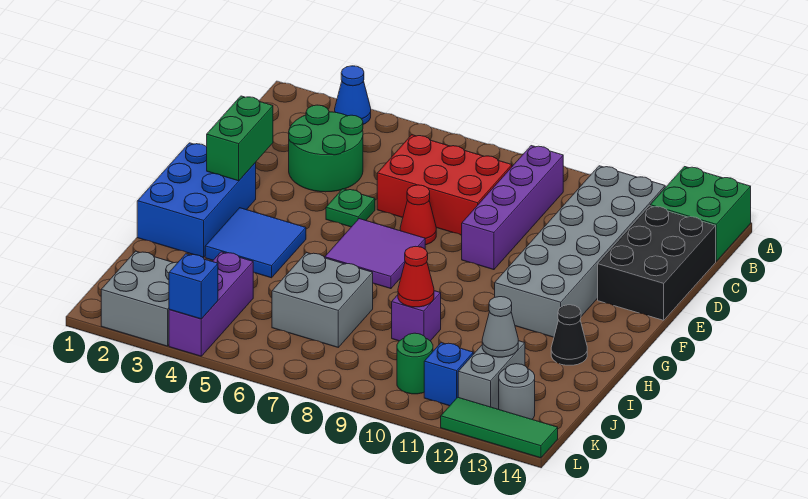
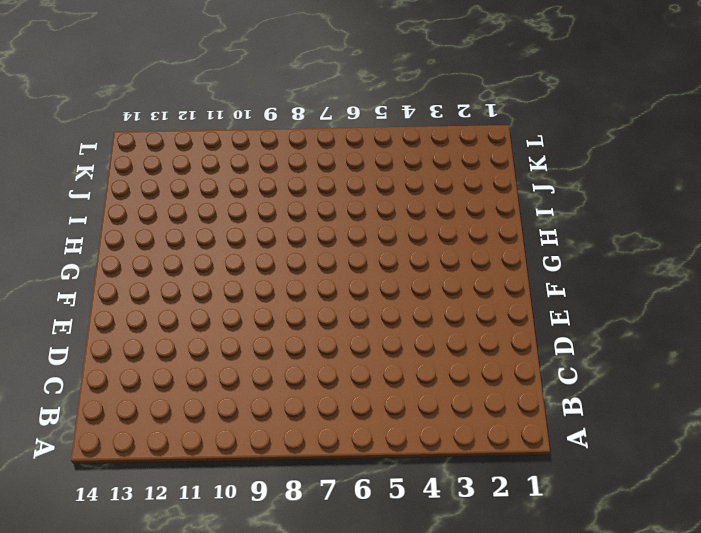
none -> blue 1x1 cone [335,66,371,124]
none -> green 2x2 brick [650,167,751,261]
none -> purple 1x4 brick [462,146,563,270]

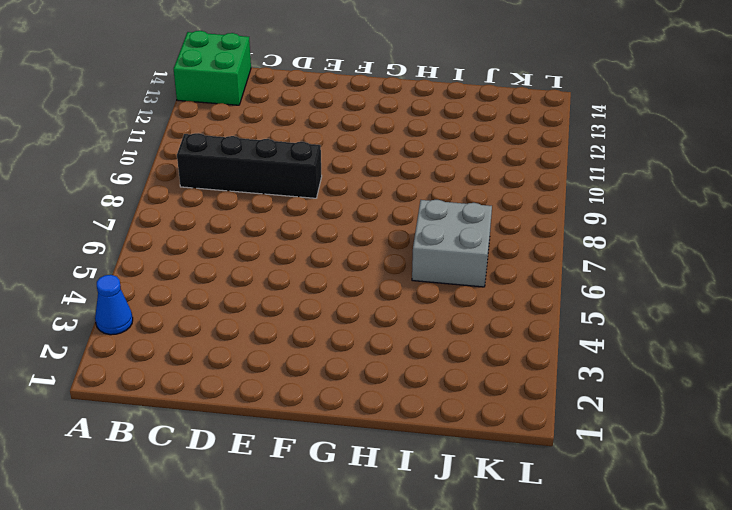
black 1x4 brick [177,133,322,198] -> purple 1x4 brick [462,146,563,270]
none -> grey 2x6 brick [495,166,665,337]
none -> green 2x2 round brick [289,105,363,192]
none -> red 2x3 brick [377,135,512,235]

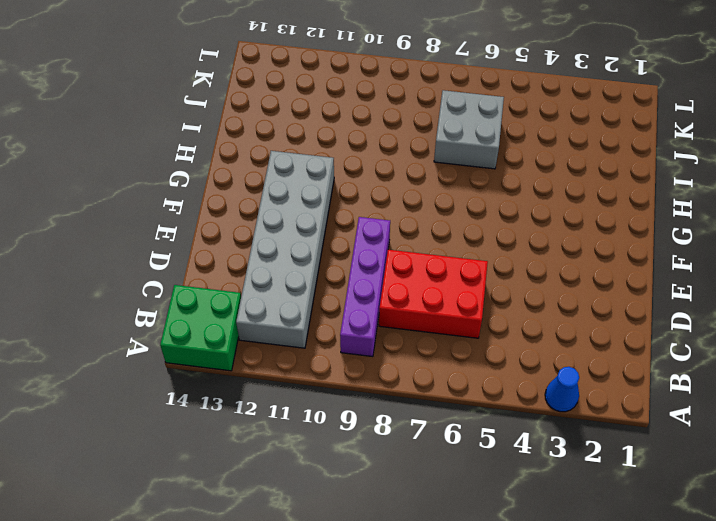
none -> green 2x2 round brick [289,105,363,192]
none -> black 2x3 brick [598,206,716,320]
none -> green 1x1 plate [326,189,375,227]

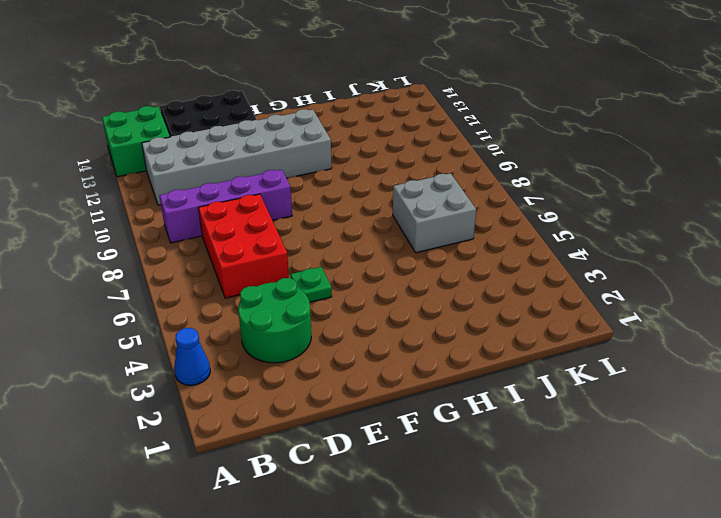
none -> red 1x1 cone [400,185,436,245]
none -> blue 2x3 brick [137,143,256,258]
none -> purple 2x2 tile [325,219,425,289]

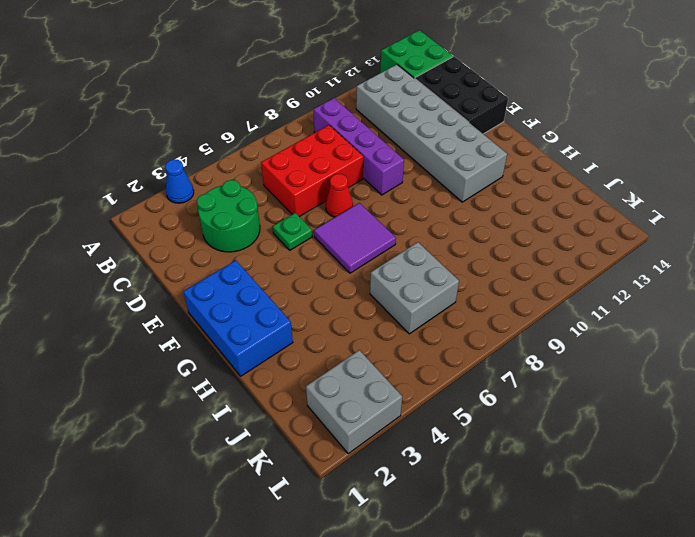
none -> blue 2x2 tile [205,208,306,278]
none -> black 1x1 cone [551,305,587,365]
none -> purple 1x1 brick [392,291,441,341]

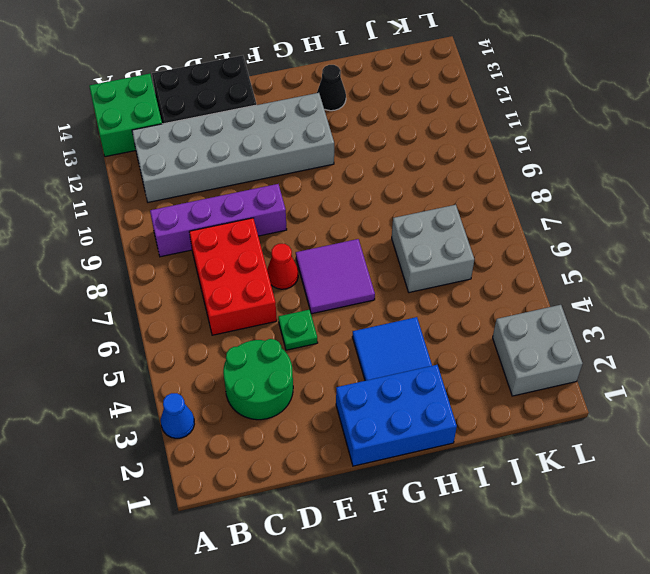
none -> purple 1x1 brick [392,291,441,341]
none -> purple 1x3 brick [169,252,253,356]
none -> grey 1x2 brick [458,341,525,409]

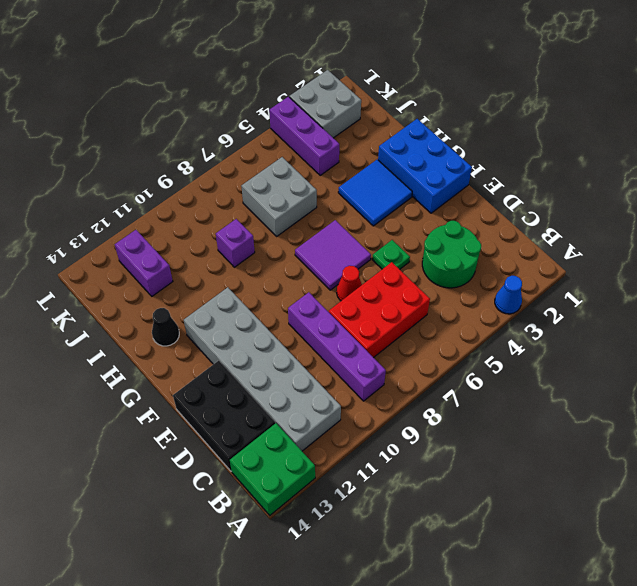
purple 1x2 brick [115,230,173,296] -> grey 1x2 brick [458,341,525,409]
none -> green 1x1 round brick [397,333,433,394]
none -> blue 1x1 brick [424,343,473,406]
none -> grey 1x1 round brick [499,364,535,419]

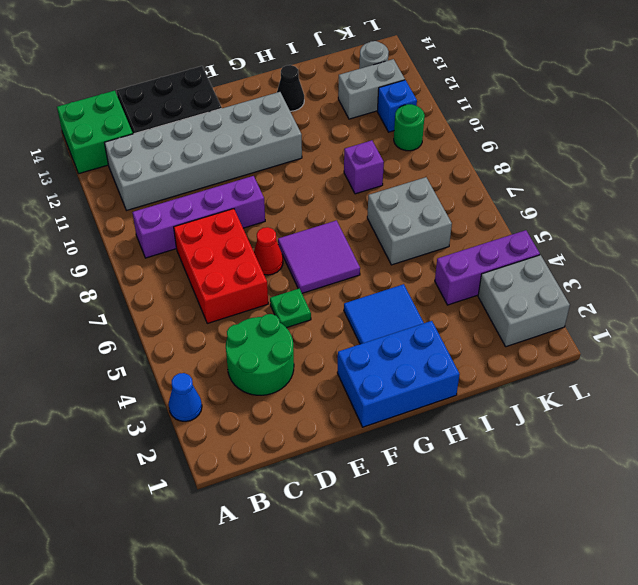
none -> green 1x3 tile [441,397,558,458]
none -> green 1x2 brick [207,96,273,181]
none -> red 1x1 cone [398,246,434,307]

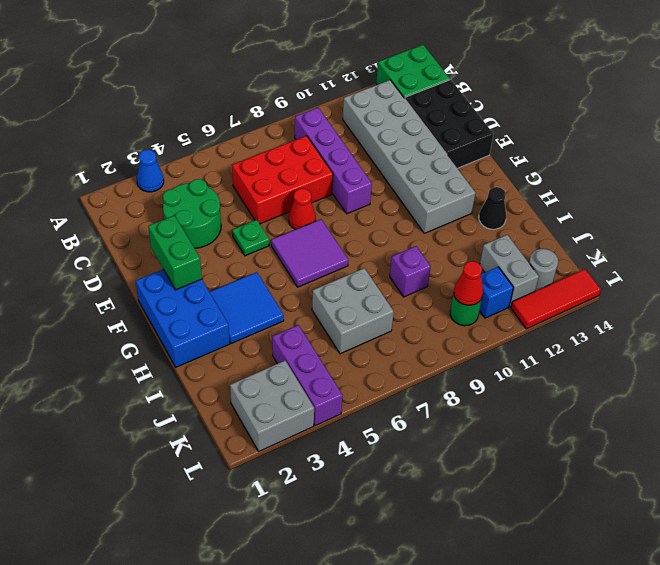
red 1x1 cone [454,261,483,305] -> red 1x1 cone moved to [398,246,434,307]
red 1x3 tile [511,269,601,329] -> green 1x3 tile [441,397,558,458]
none -> grey 1x1 cone [482,297,518,357]
none -> blue 1x1 brick [169,254,218,319]

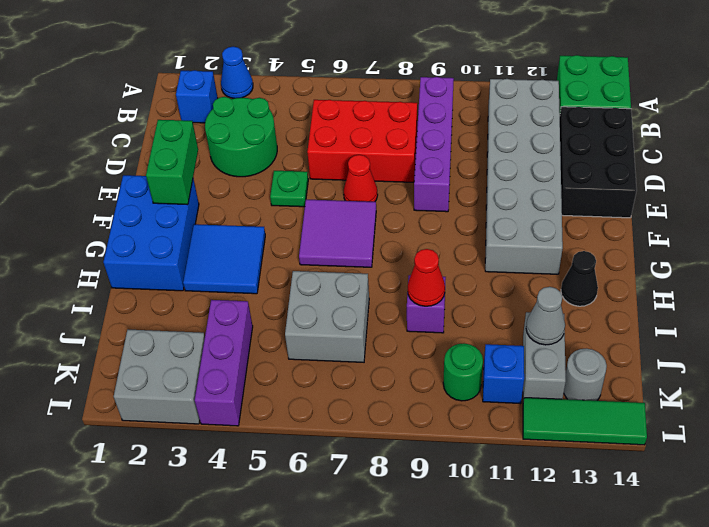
blue 1x1 brick [176,70,218,123] -> blue 1x1 brick moved to [169,254,218,319]

